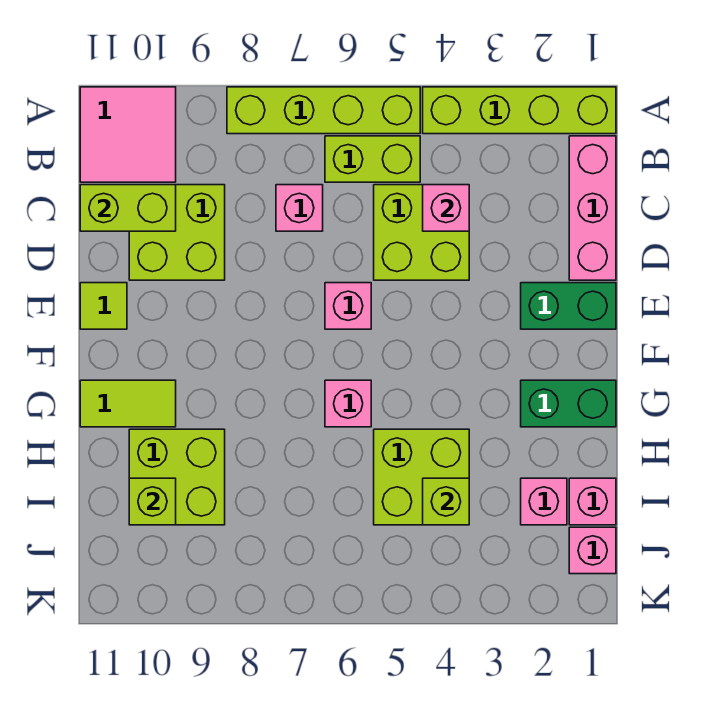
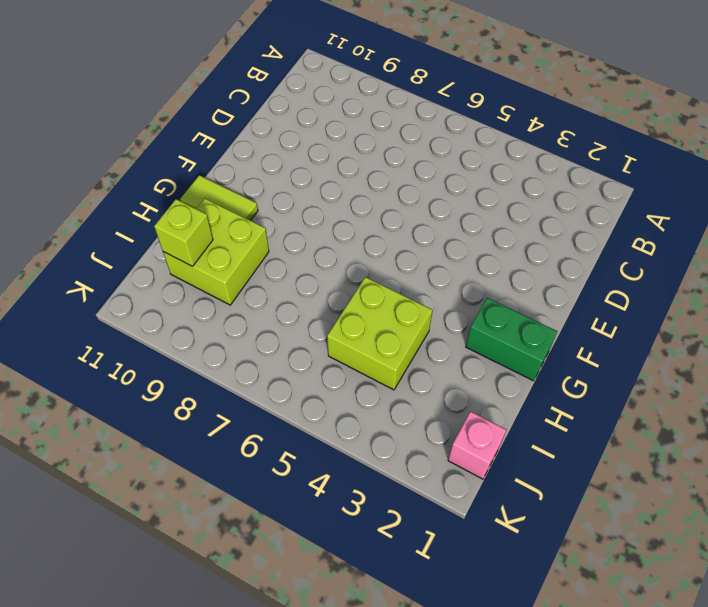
none -> lime 1x4 brick [423,87,616,134]
none -> lime 1x4 brick [227,87,420,134]
none -> pink 2x2 tile [80,87,176,182]

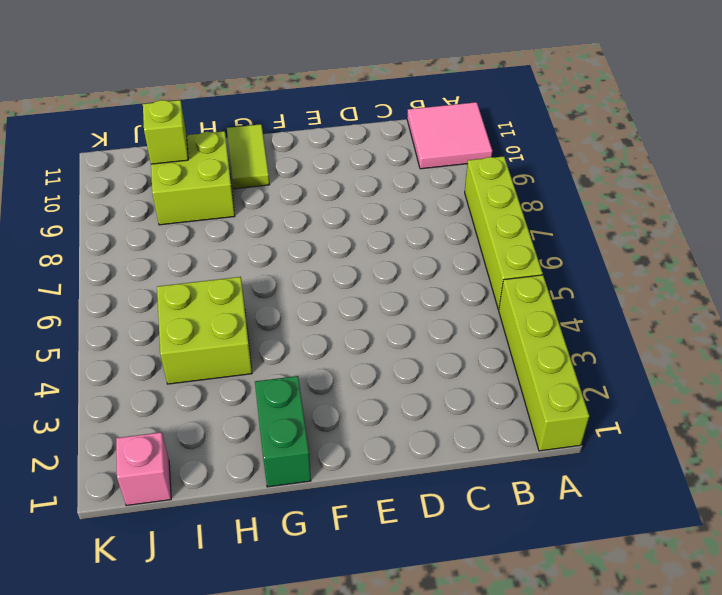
none -> pink 1x3 brick [569,136,616,280]
none -> lime 1x2 brick [325,136,420,182]
none -> lime 2x2 brick [374,185,469,280]

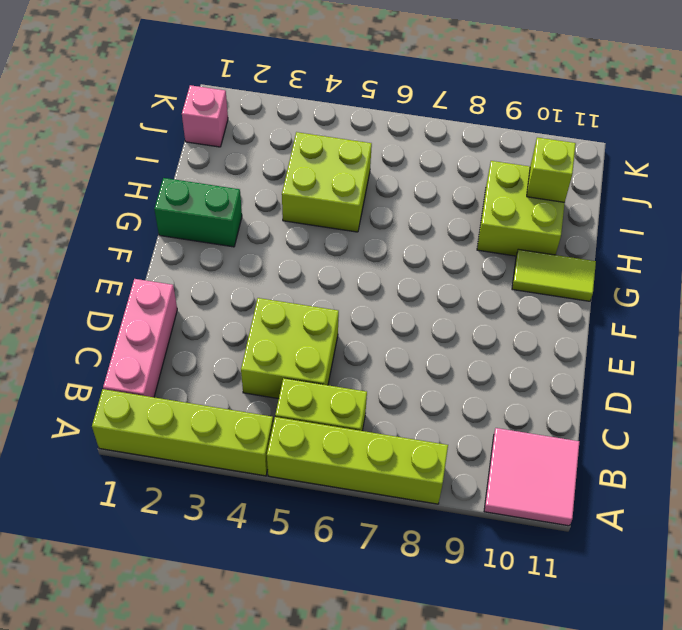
none -> pink 1x1 brick [276,185,323,231]
none -> lime 2x2 brick [129,185,225,280]
none -> green 1x2 brick [521,283,616,329]

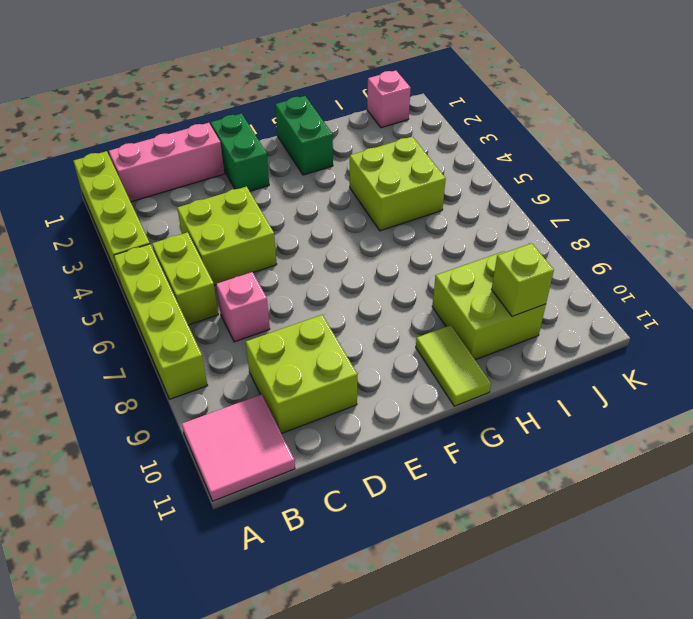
none -> pink 1x1 brick [325,283,371,329]
none -> lime 1x1 tile [80,283,127,329]
none -> pink 1x1 brick [325,380,371,427]

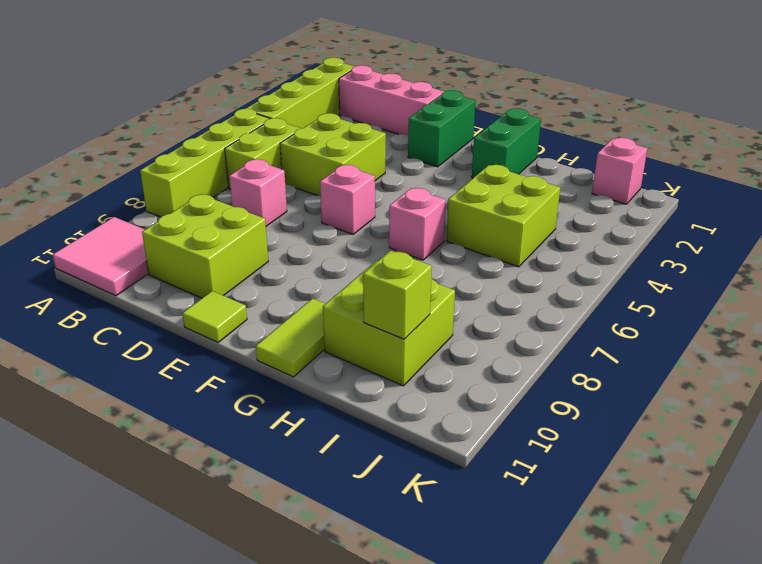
none -> pink 1x1 brick [569,478,616,525]
none -> pink 1x1 brick [521,478,567,525]
none -> pink 1x1 brick [423,185,469,231]

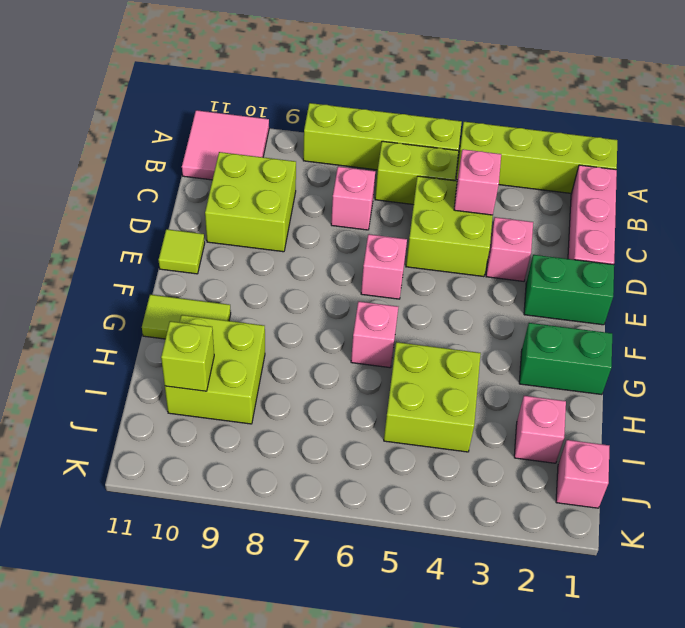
pink 1x1 brick [486,217,533,281] -> pink 1x1 brick moved to [569,478,616,525]
none -> lime 1x2 brick [80,185,176,231]
none -> lime 1x1 brick [423,478,469,525]

